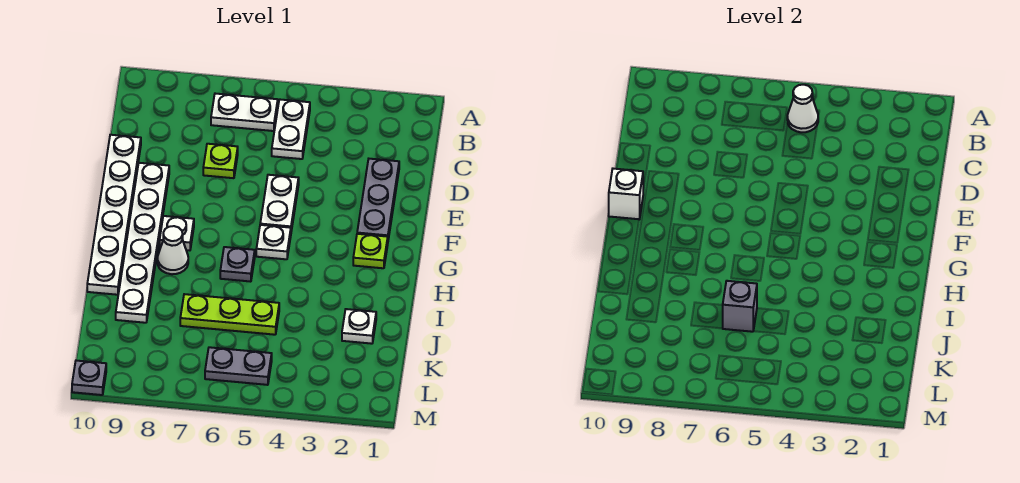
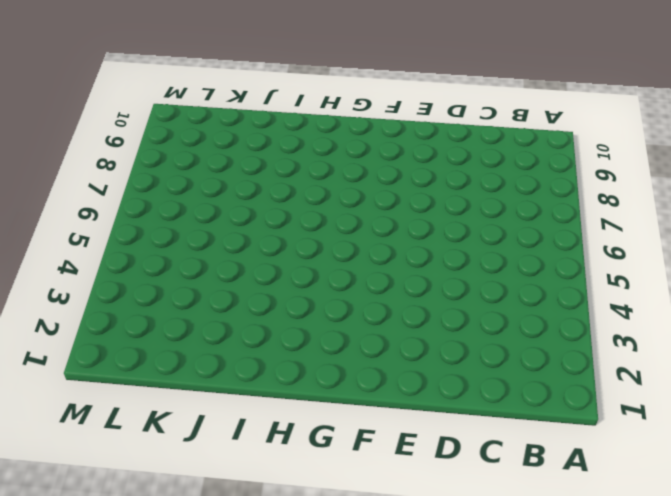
none -> white 1x2 plate [272,100,310,159]
none -> white 1x2 plate [211,94,278,131]
none -> grey 1x3 plate [357,159,399,239]

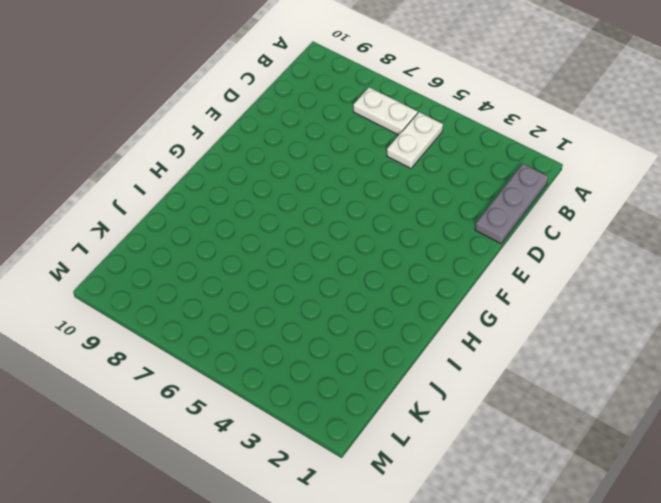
grey 1x3 plate [475,164,548,244] -> grey 1x3 plate moved to [357,159,399,239]
none -> lime 1x1 plate [203,144,238,178]
none -> white 1x6 plate [87,135,141,295]
none -> white 1x2 plate [260,175,299,231]

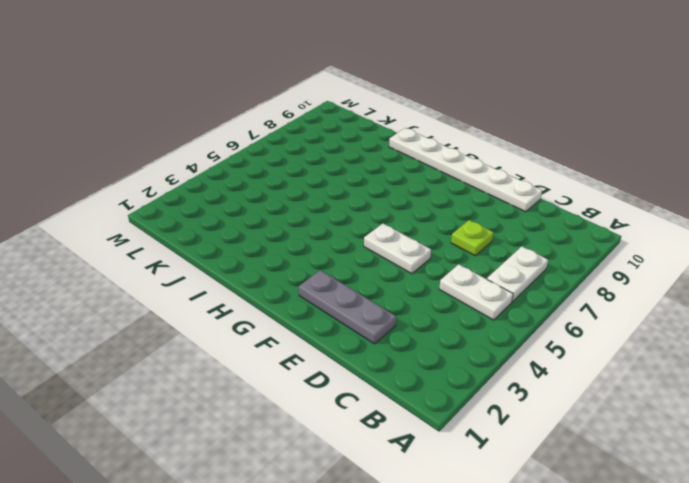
none -> white 1x6 plate [116,163,169,323]
none -> lime 1x1 plate [353,234,388,268]
none -> white 1x1 plate [256,225,291,259]

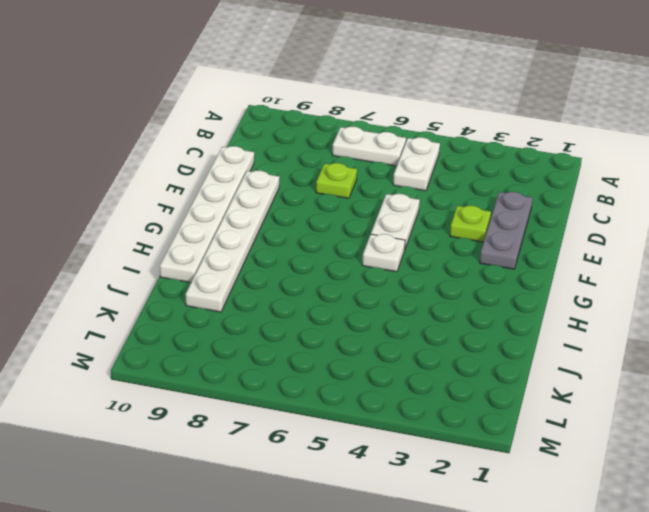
lime 1x1 plate [450,206,491,242] -> lime 1x1 plate moved to [353,234,388,268]
none -> white 1x1 plate [160,216,194,250]
none -> grey 1x1 plate [220,247,255,282]
none -> white 1x1 cone [158,226,188,274]

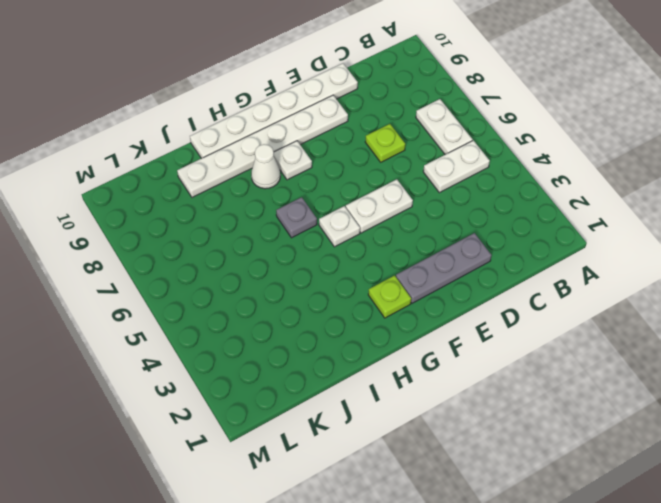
none -> white 1x1 plate [342,309,376,344]
none -> lime 1x3 plate [180,294,279,335]
none -> grey 1x2 plate [205,347,272,385]

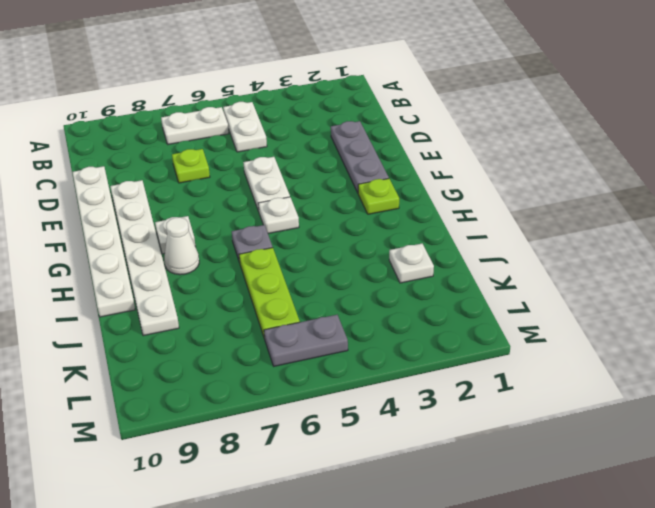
lime 1x3 plate [239,248,300,339] -> lime 1x3 plate turned to [180,294,279,335]
none -> grey 1x1 plate [72,361,106,395]
none -> white 1x1 cone [787,85,818,132]
none -> white 1x1 brick [609,169,643,219]

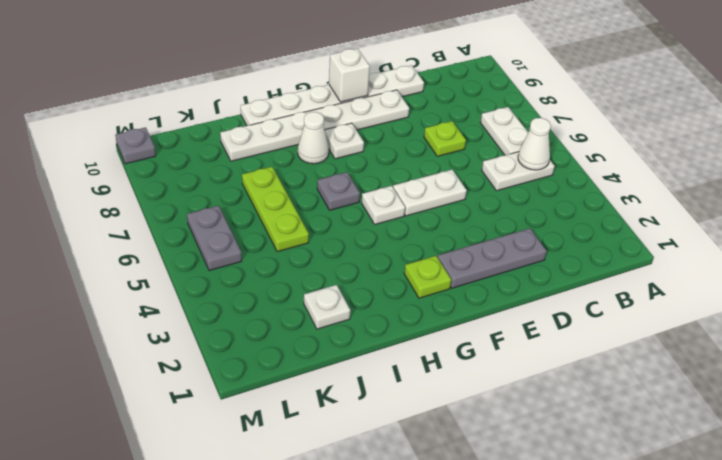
none -> grey 1x1 brick [722,281,757,332]

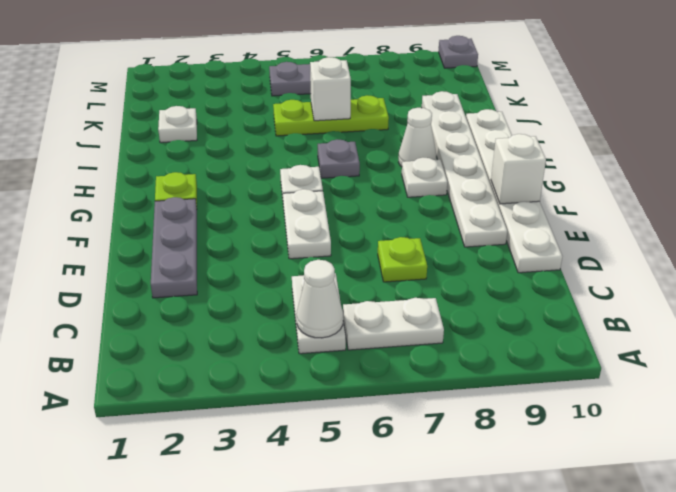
white 1x1 brick [310,57,351,121] -> grey 1x1 brick [722,281,757,332]

